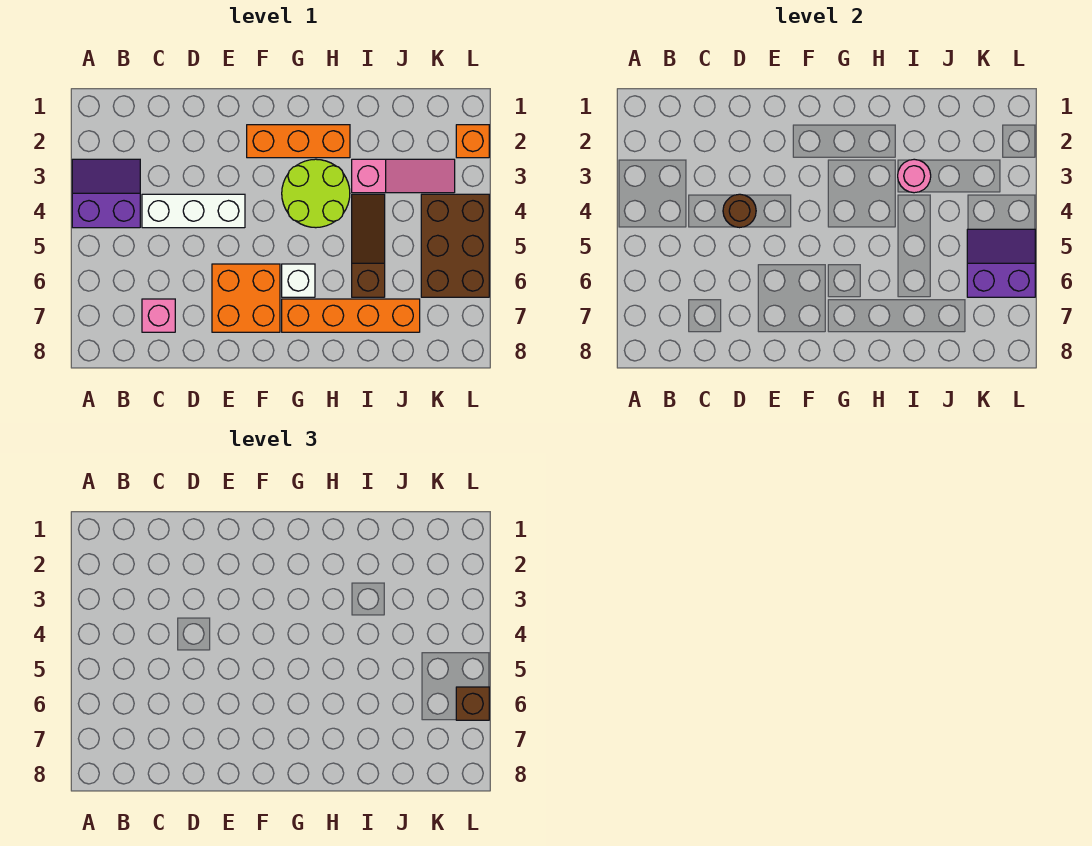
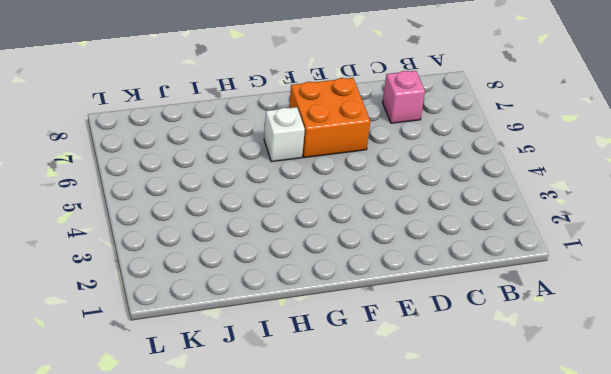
none -> purple 2x2 slope [72,159,140,228]
none -> white 1x3 brick [142,194,245,228]
none -> orange 1x3 brick [247,125,350,158]

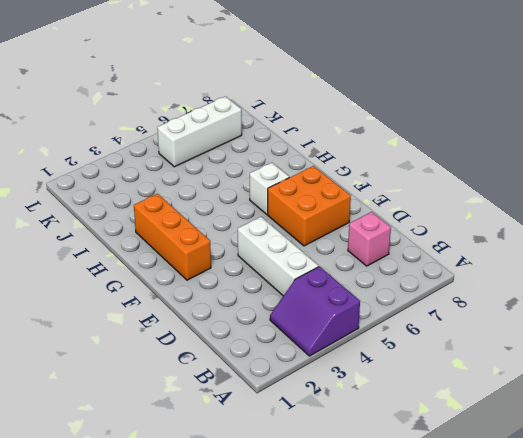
white 1x3 brick [157,96,242,167] -> brown 2x3 brick [421,194,489,297]
none -> lime 2x2 round brick [282,159,350,228]
none -> orange 1x4 brick [282,299,420,332]
none -> pink 1x3 slope [352,159,455,193]

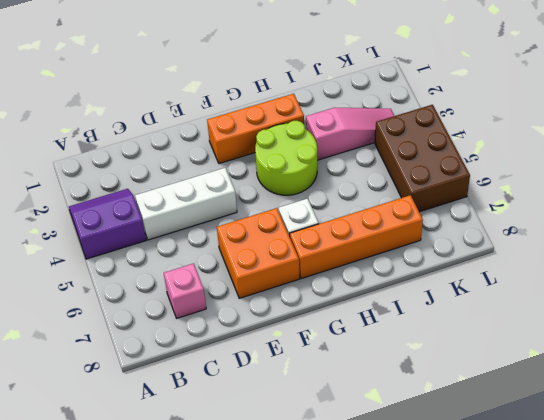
none -> brown 1x3 slope [352,194,385,297]
none -> orange 1x1 brick [456,125,489,158]
none -> brown 1x1 round brick [723,194,756,228]

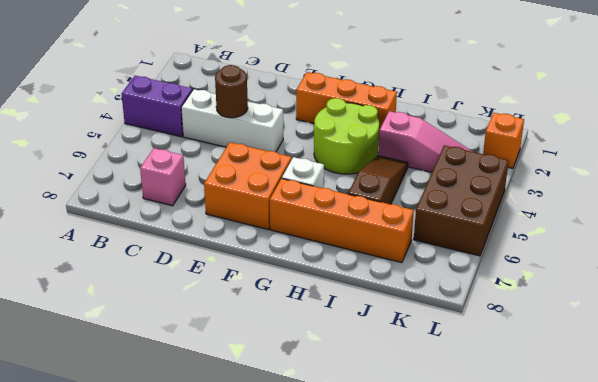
none -> pink 1x1 round brick [898,159,931,193]
none -> purple 2x2 slope [967,229,1035,297]
none -> brown 1x1 brick [456,687,489,720]

